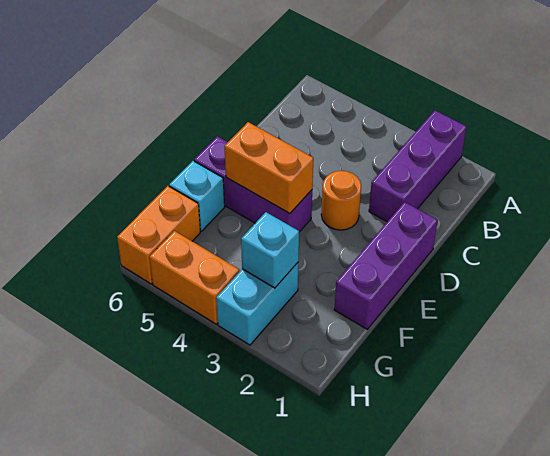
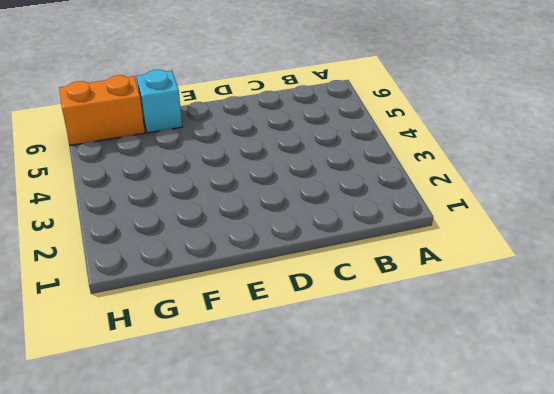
none -> purple 1x3 brick [369,110,466,222]
none -> purple 1x3 brick [334,202,438,329]

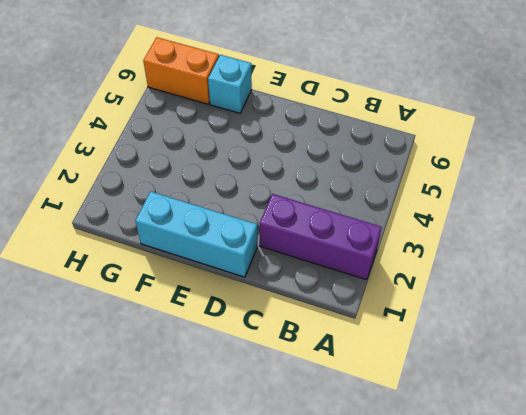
cyan 1x3 brick [135,191,257,277] -> purple 1x3 brick [334,202,438,329]
none -> orange 1x1 round brick [321,171,361,230]
none -> purple 1x3 brick [194,136,312,232]

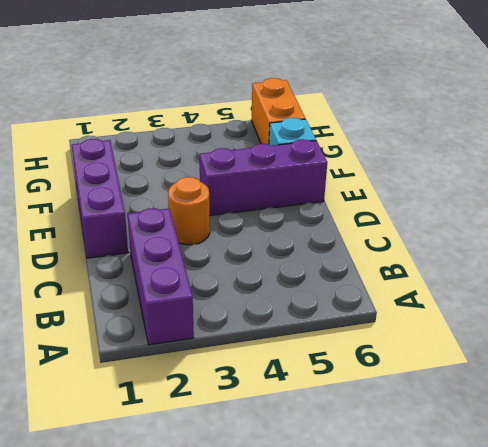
none -> cyan 1x2 brick [216,263,298,345]
none -> orange 1x2 brick [150,231,239,324]

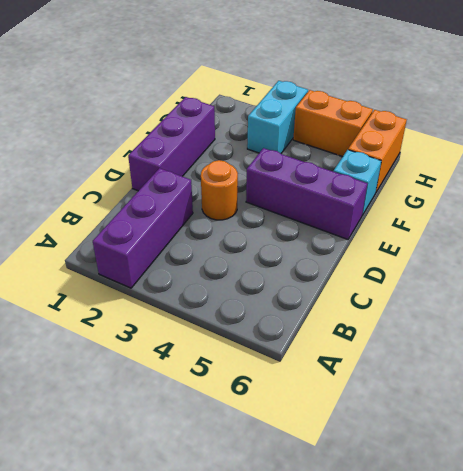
none -> orange 1x2 brick [225,122,313,214]
none -> cyan 1x1 brick [241,212,299,288]

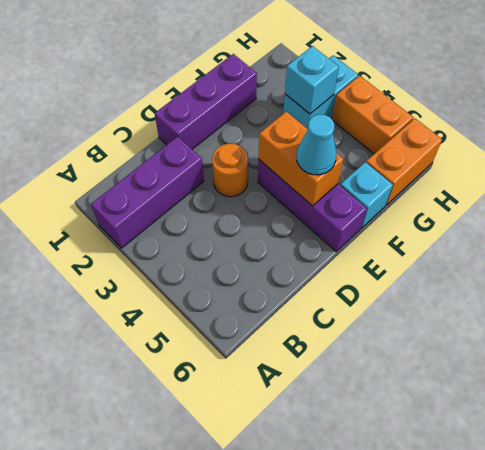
cyan 1x1 cone [297,114,336,175] -> none

